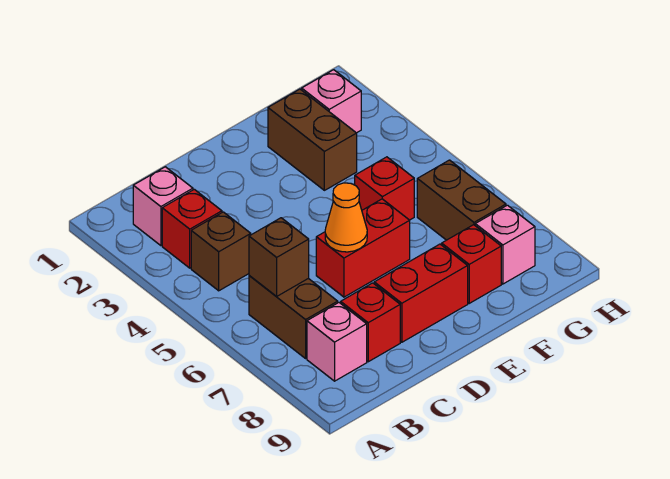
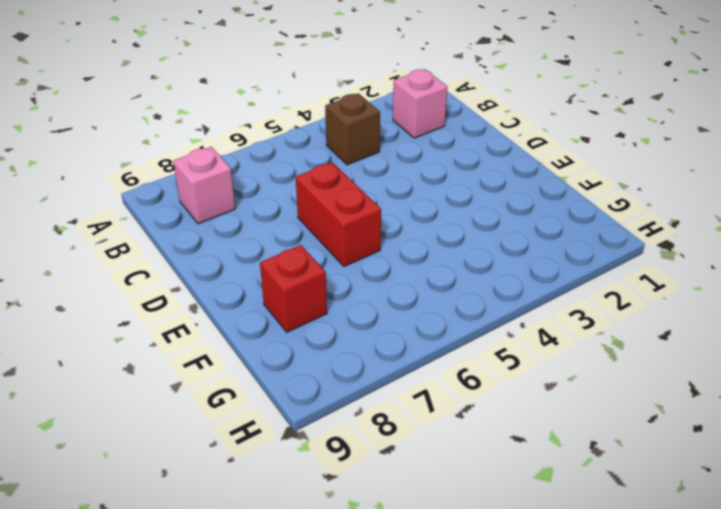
none -> red 1x1 brick [162,189,222,268]
none -> brown 1x2 brick [249,276,338,358]
none -> red 1x1 brick [341,283,400,362]

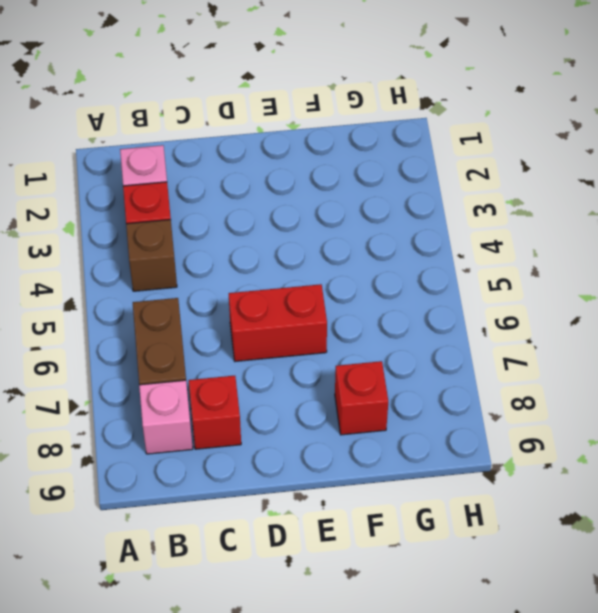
none -> red 1x2 brick [374,244,468,342]
none -> brown 1x2 brick [268,89,357,190]
none -> red 1x1 brick [355,157,414,220]

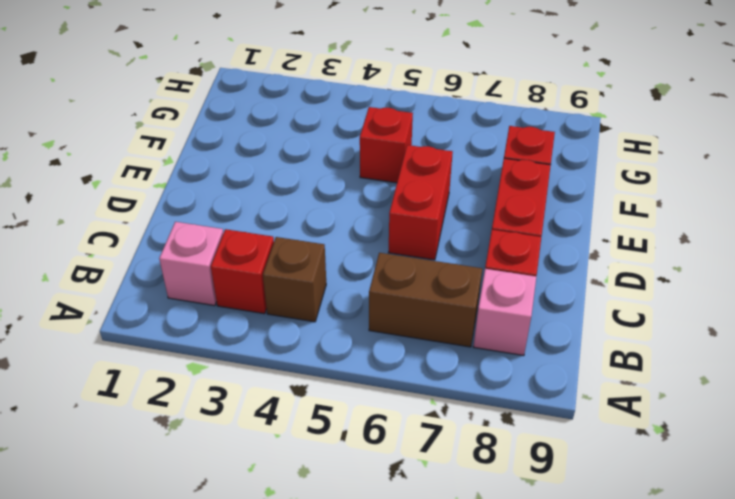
none -> brown 1x2 brick [268,89,357,190]
none -> pink 1x1 brick [302,70,361,133]
none -> brown 1x2 brick [417,160,506,240]

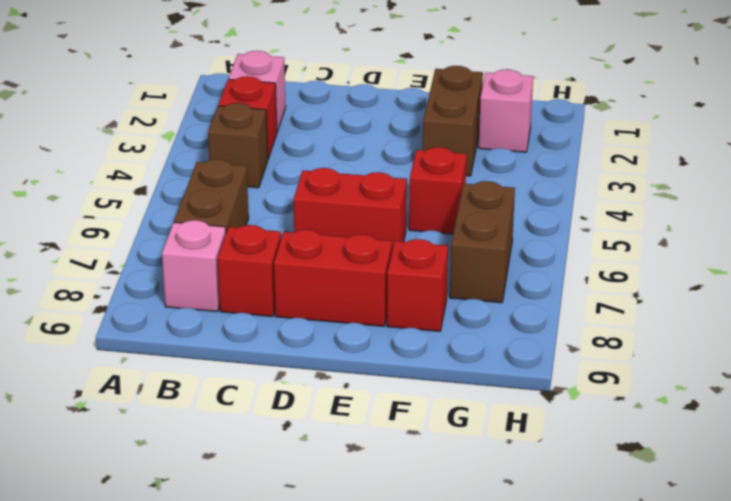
none -> pink 1x1 brick [475,205,535,284]
none -> brown 1x1 brick [249,218,309,297]
none -> orange 1x1 cone [325,183,367,252]

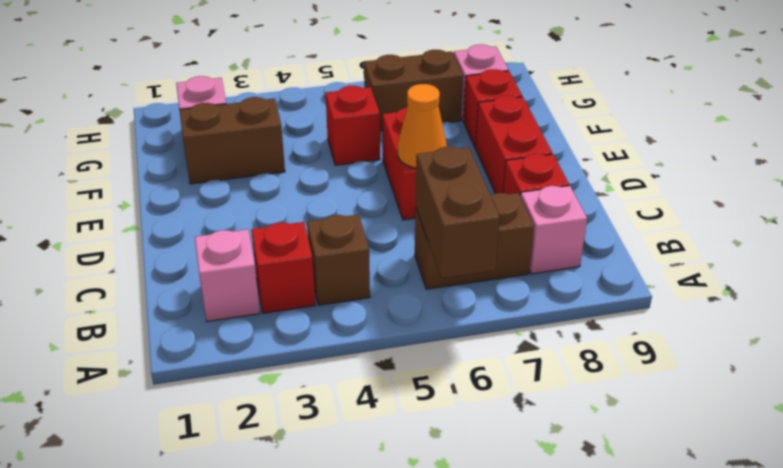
brown 1x2 brick [416,147,500,278] -> brown 1x1 brick [249,218,309,297]

